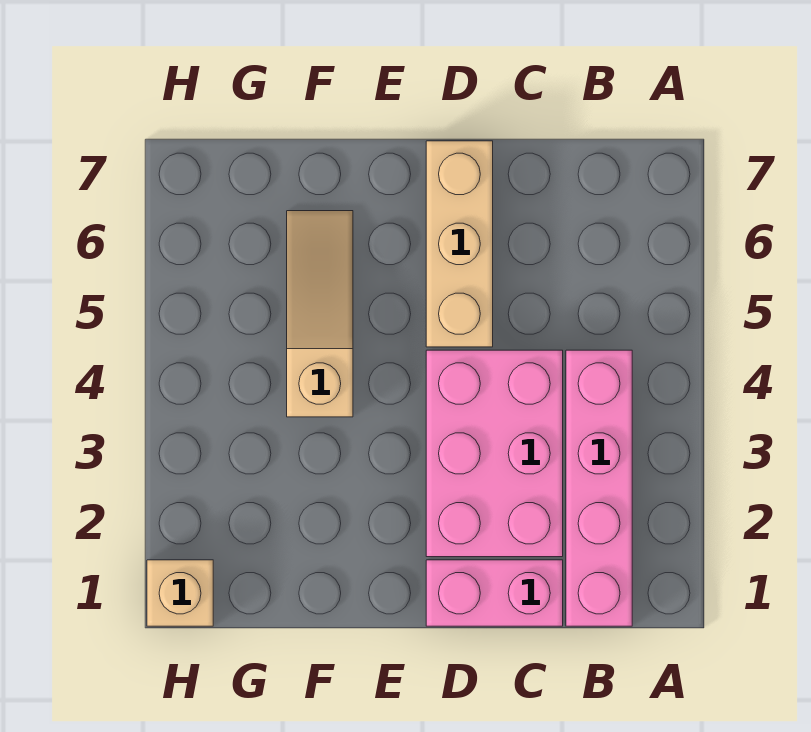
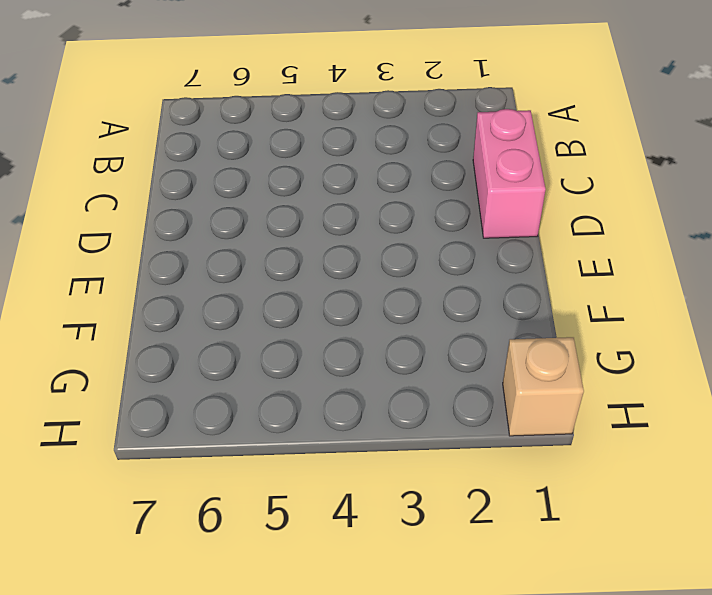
none -> pink 1x4 brick [566,350,632,626]
none -> pink 2x3 brick [426,350,563,557]

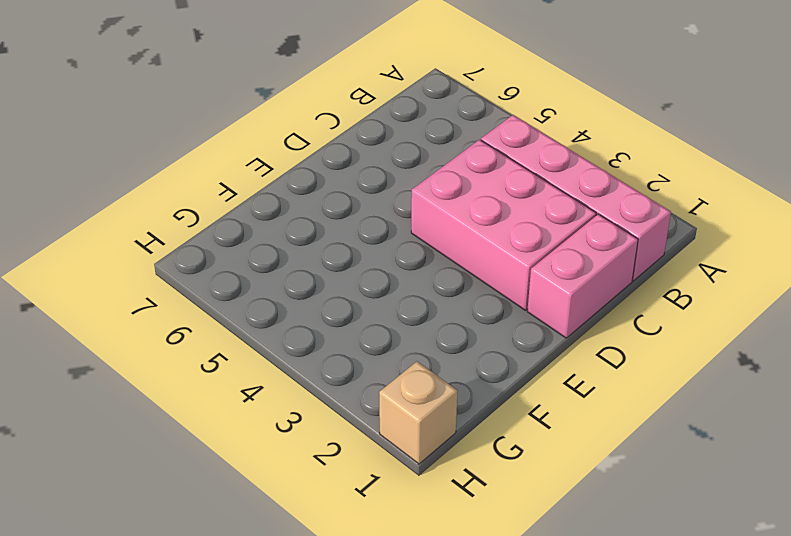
none -> tan 1x3 brick [426,141,493,347]
none -> tan 1x3 slope [287,211,353,417]

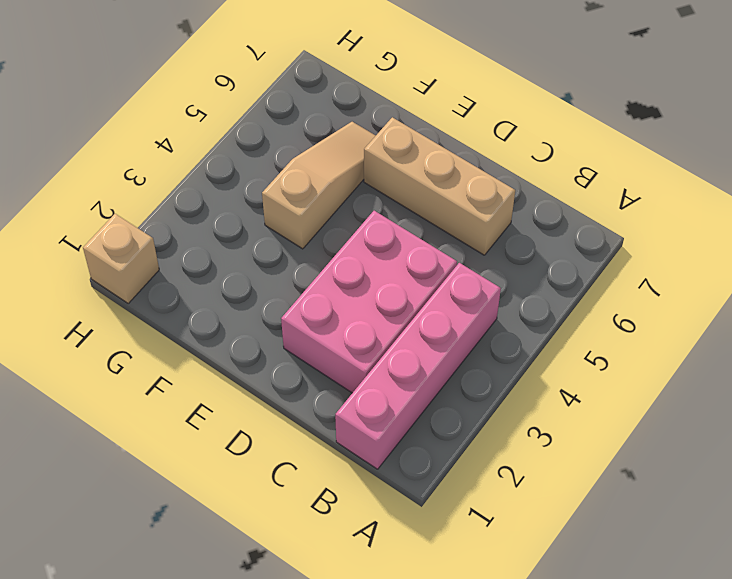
tan 1x3 brick [364,117,515,255] -> tan 1x3 brick turned to [426,141,493,347]
none -> pink 1x2 brick [426,560,563,626]

